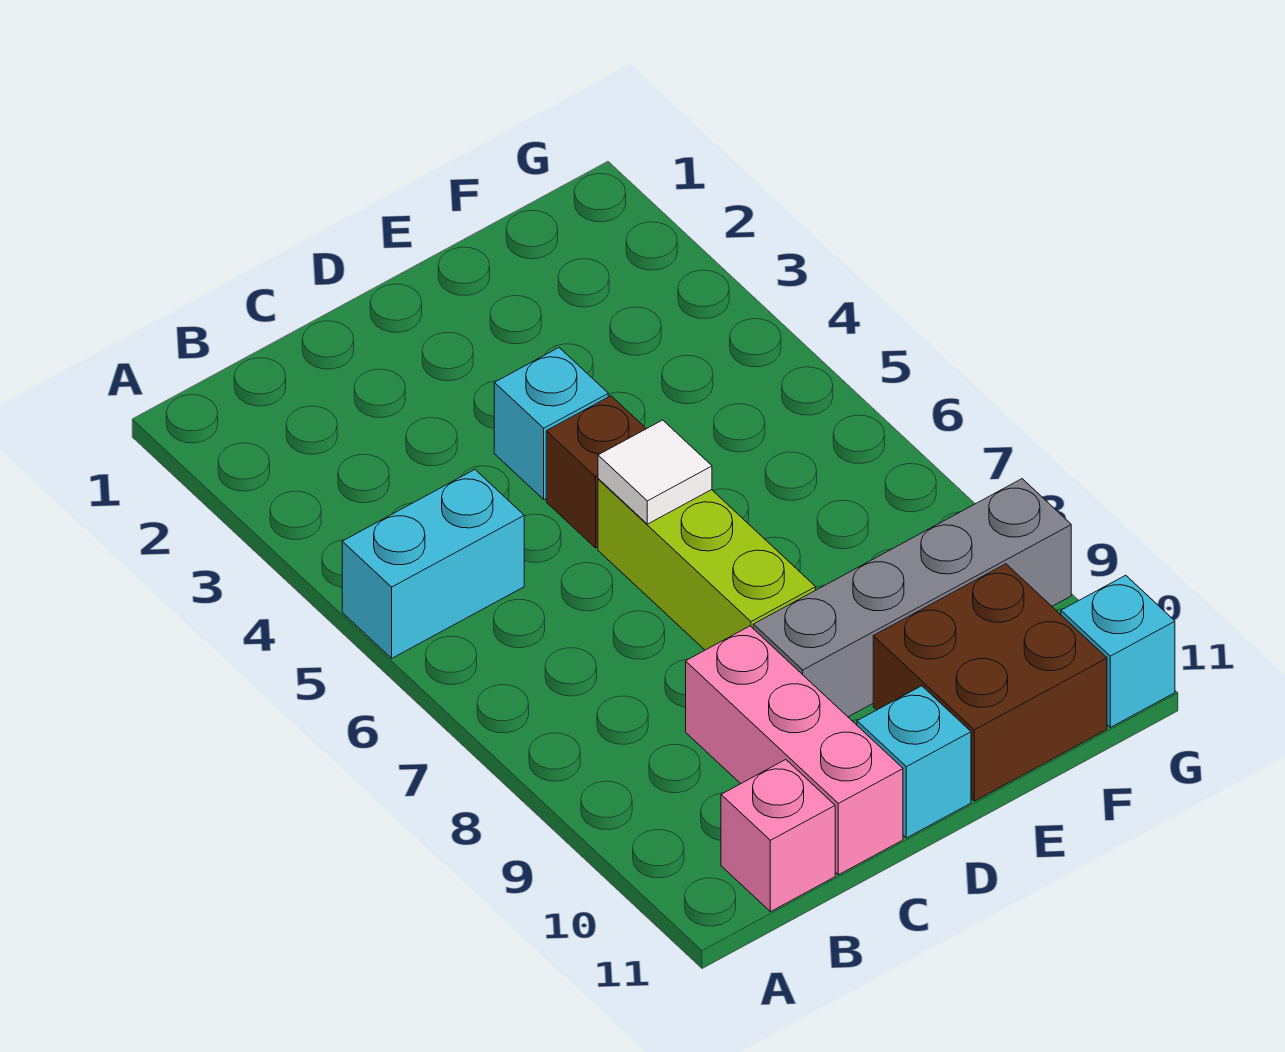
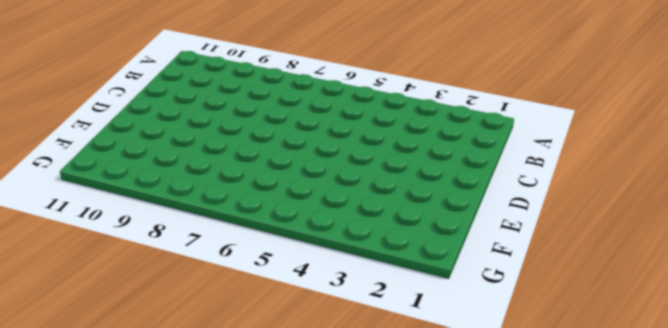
none -> cyan 1x2 brick [342,470,524,658]
none -> pink 1x1 brick [721,760,835,912]

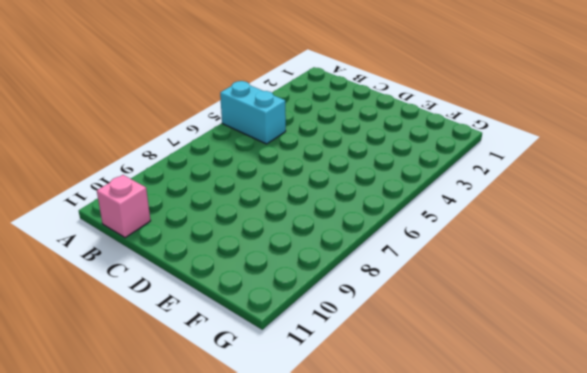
none -> pink 1x3 brick [686,626,903,875]
none -> cyan 1x1 brick [494,348,608,499]

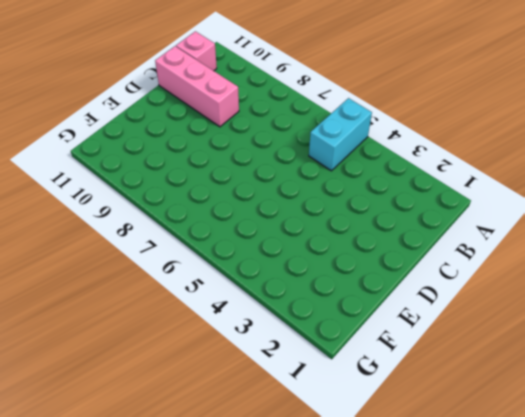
none -> cyan 1x1 brick [494,348,608,499]
none -> brown 1x1 brick [546,396,646,548]

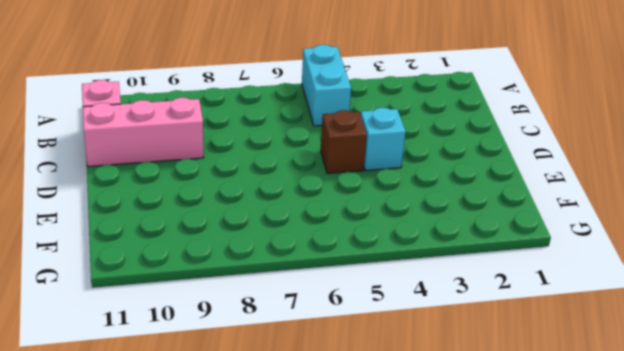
none -> lime 1x3 brick [598,479,816,650]
none -> grey 1x4 brick [753,479,1071,717]

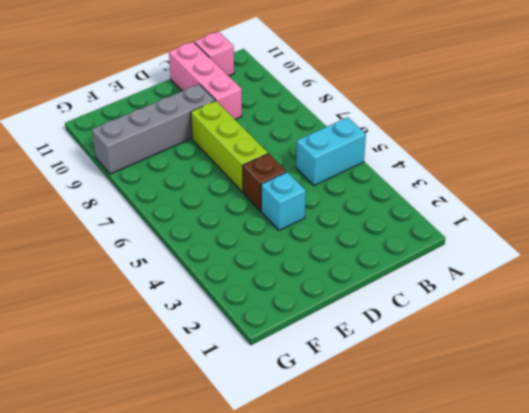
none -> cyan 1x1 brick [857,686,971,838]
none -> brown 2x2 brick [873,564,1107,801]

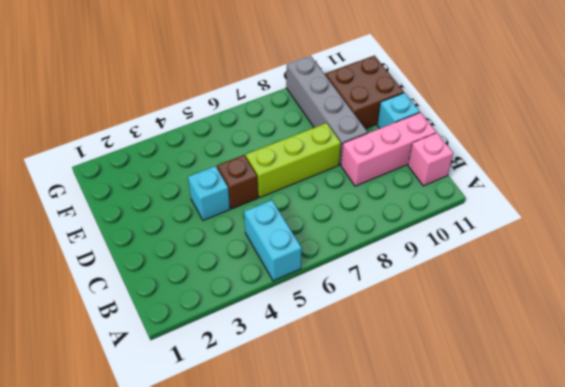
none -> cyan 1x1 brick [1061,575,1175,727]
none -> white 1x1 tile [598,420,712,524]

